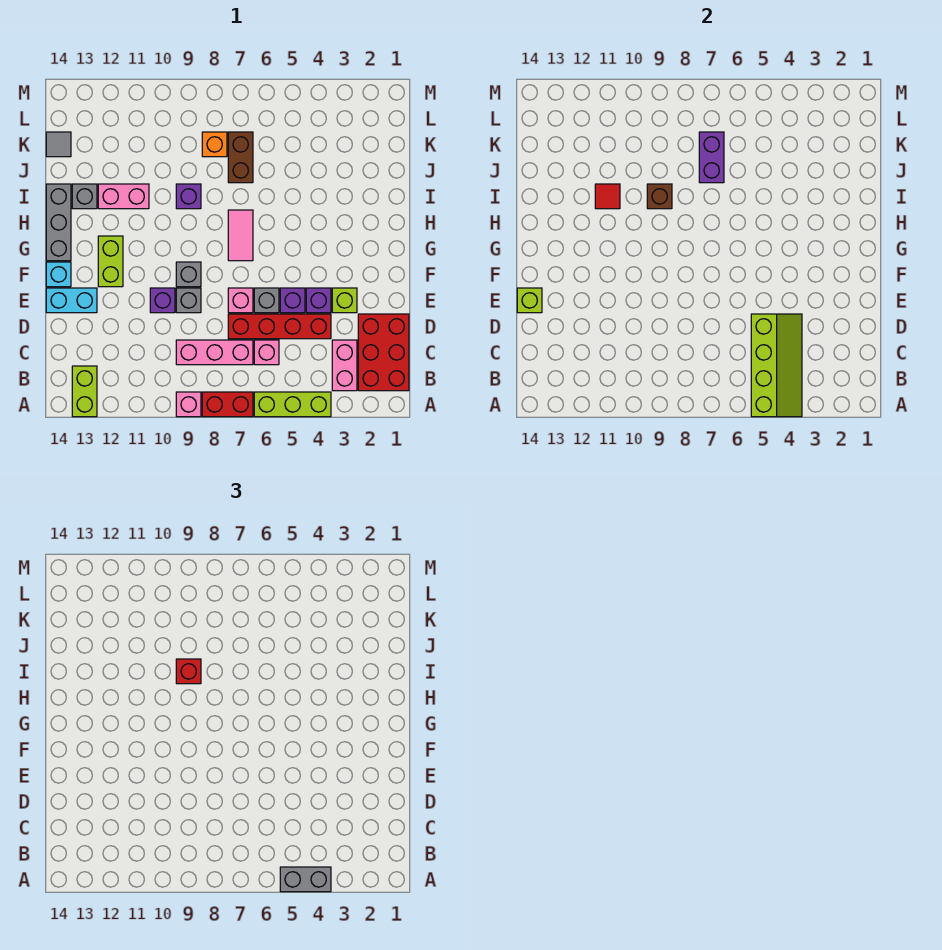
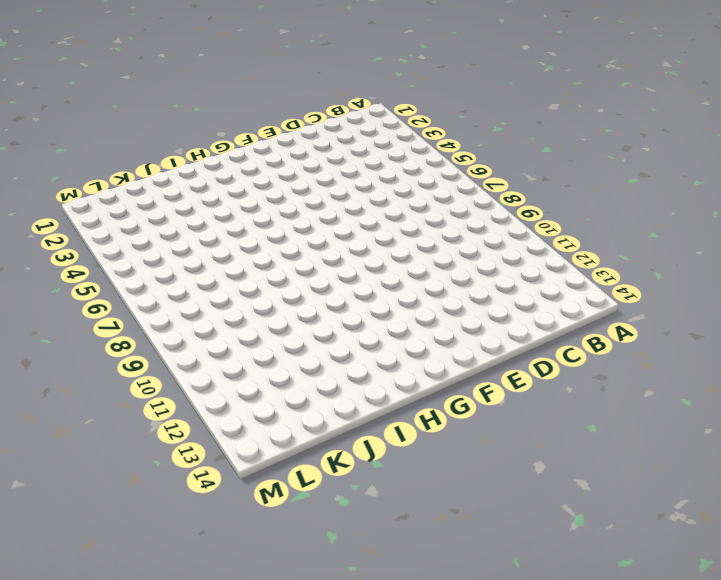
none -> lime 1x3 brick [254,392,331,417]
none -> red 1x2 brick [202,392,253,417]
none -> pink 1x1 brick [176,392,201,417]
none -> lime 1x2 brick [72,366,97,417]

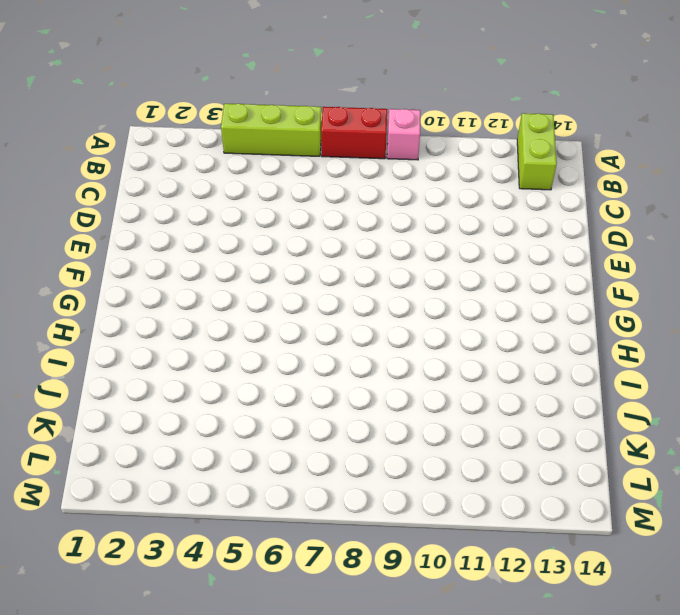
none -> red 2x3 brick [358,314,409,391]
none -> pink 1x2 brick [332,340,357,391]
none -> pink 1x1 brick [254,340,279,365]
none -> pink 1x3 brick [176,340,253,365]

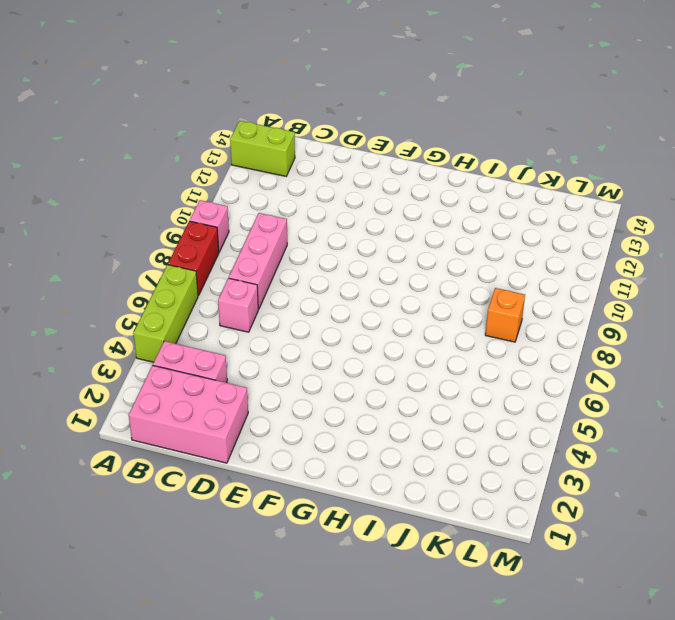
pink 2x3 brick [129,365,248,463] -> red 2x3 brick [358,314,409,391]
none -> red 1x4 brick [228,314,331,339]
none -> lime 1x1 brick [332,288,357,313]
none -> purple 1x1 brick [306,288,331,313]
none -> purple 1x1 brick [280,288,305,313]

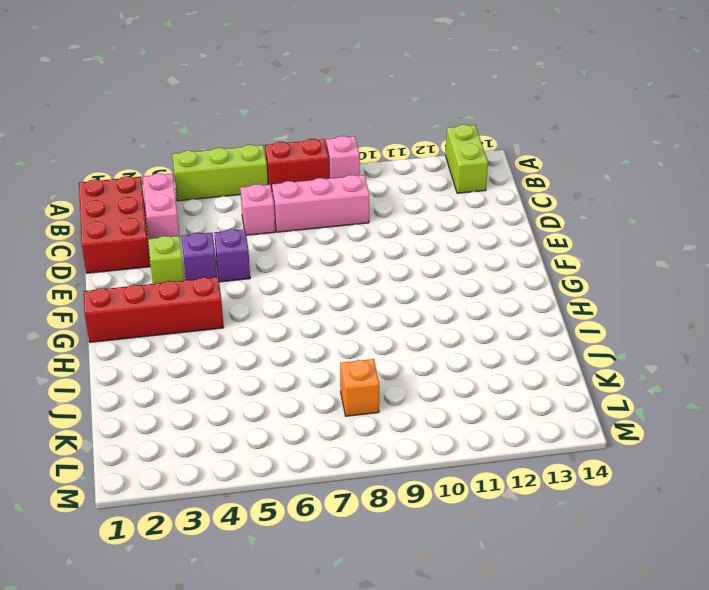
red 1x4 brick [84,277,224,342] -> red 1x4 brick moved to [228,314,331,339]
none -> grey 1x1 brick [254,288,279,313]
none -> pink 1x1 brick [228,288,253,313]
none -> grey 1x1 brick [176,288,201,313]
none -> purple 1x1 brick [150,288,175,313]

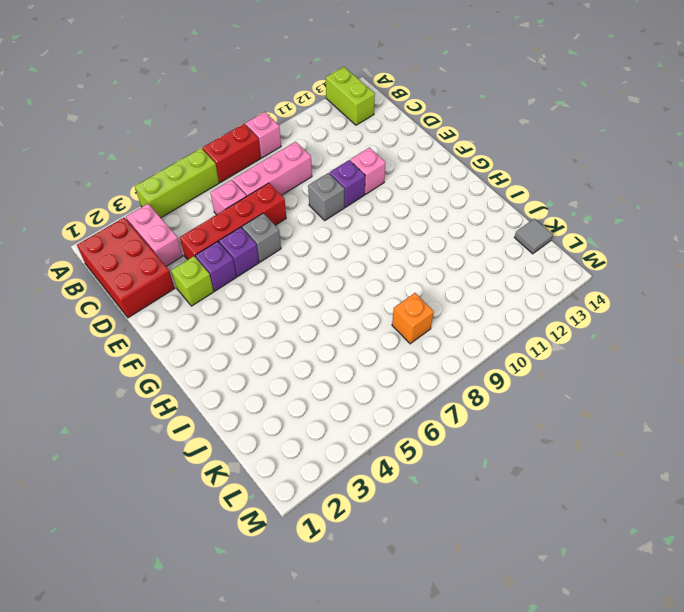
pink 1x1 brick [350,147,386,194] -> pink 1x1 brick moved to [228,288,253,313]
none -> cyan 1x2 brick [46,288,97,313]
none -> grey 1x1 brick [176,262,201,287]
none -> lime 1x2 brick [98,236,123,287]
none -> cyan 1x1 brick [46,262,71,287]

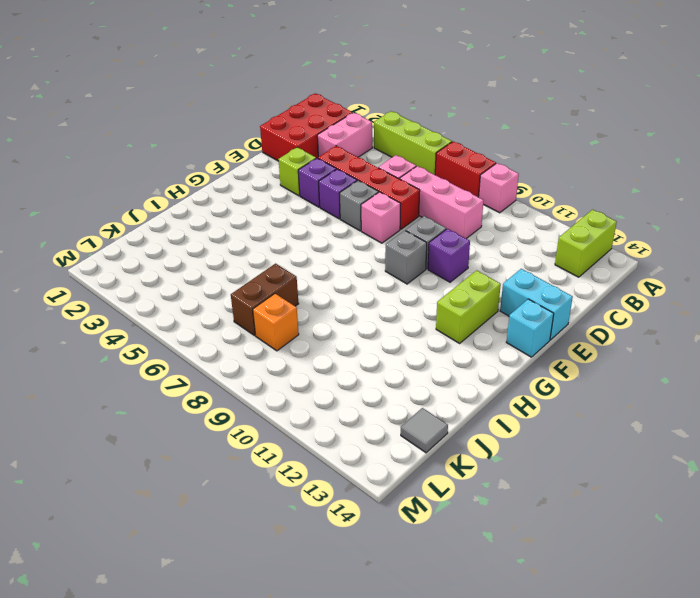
none -> pink 1x2 tile [228,210,253,261]
none -> grey 1x3 brick [46,184,71,261]
none -> purple 1x1 brick [176,184,201,209]
none -> pink 1x2 brick [98,184,149,209]

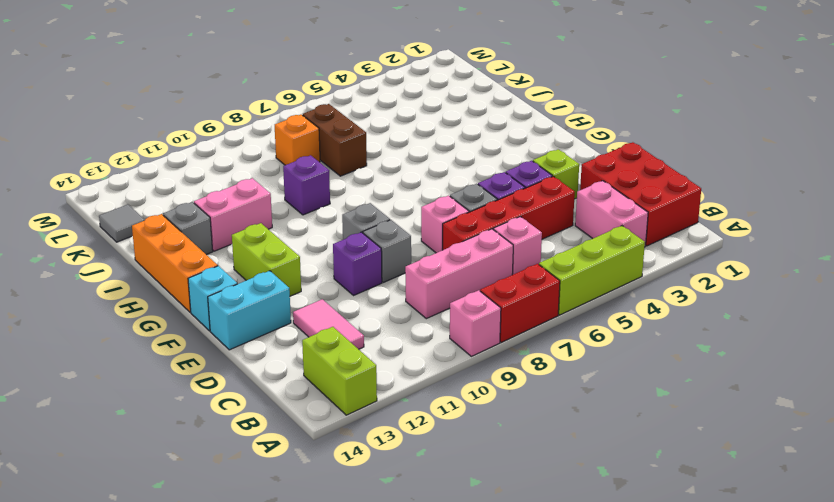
pink 1x2 tile [293,299,364,349] -> pink 1x2 tile moved to [228,210,253,261]
orange 1x3 brick [132,214,218,312] -> grey 1x3 brick [46,184,71,261]
none -> lime 2x4 slope [751,314,802,417]
none -> lime 1x1 brick [517,288,542,313]
none -> brown 1x1 brick [647,184,672,209]
none -> red 1x1 tile [595,184,620,209]

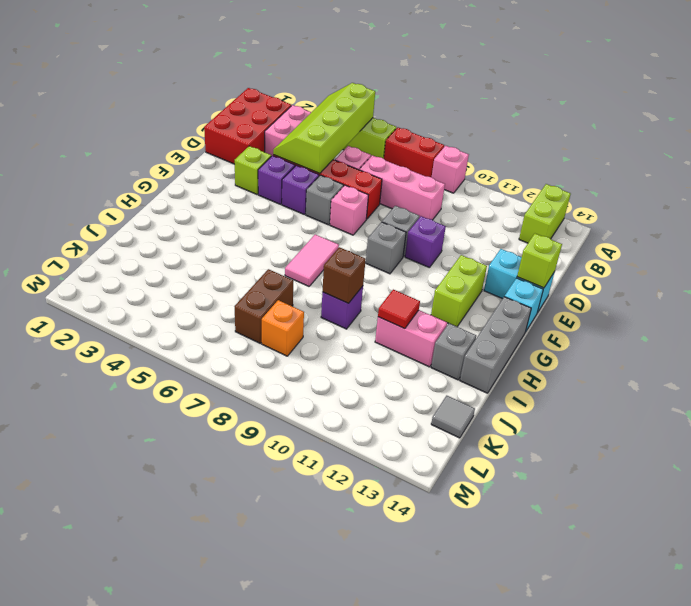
none -> purple 1x2 brick [699,132,724,183]
none -> grey 1x2 brick [280,867,331,892]
none -> red 1x1 brick [176,659,201,684]

